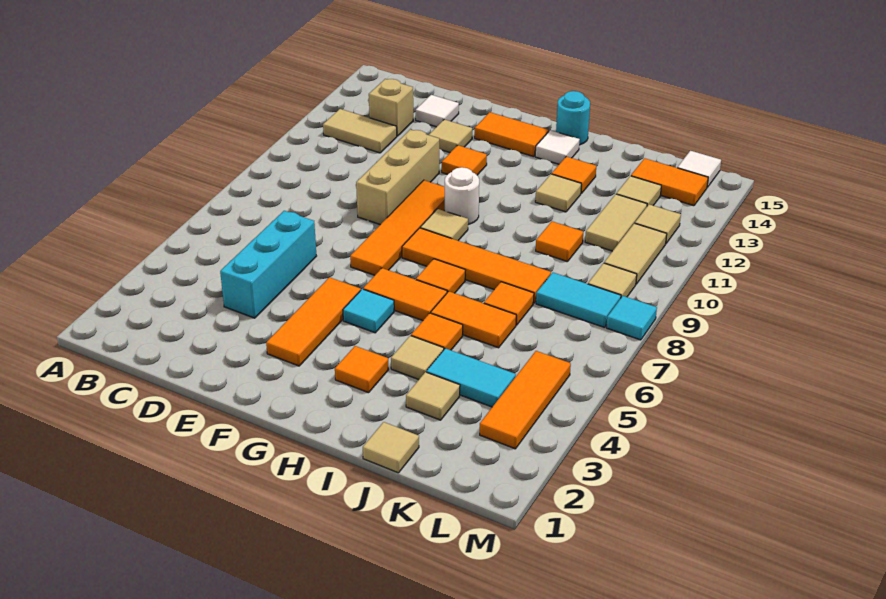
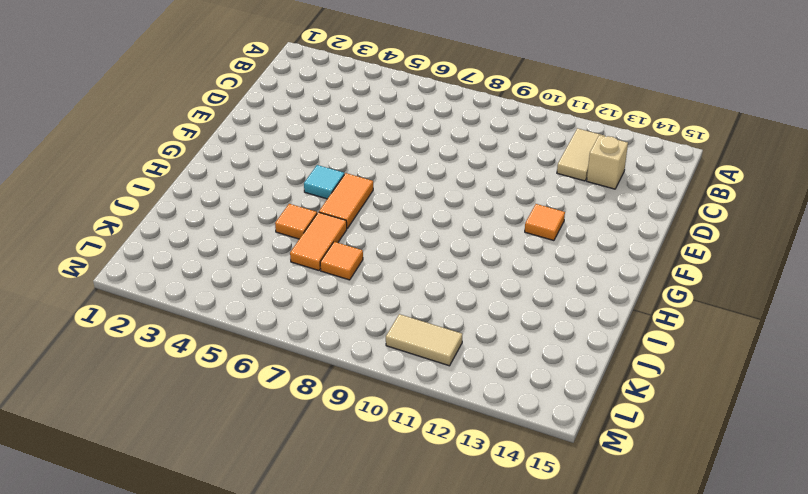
none -> cyan 1x3 brick [220,211,316,318]
none -> white 1x1 tile [416,95,459,127]
none -> tan 1x3 brick [356,129,439,225]
none -> tan 1x1 tile [429,119,472,153]

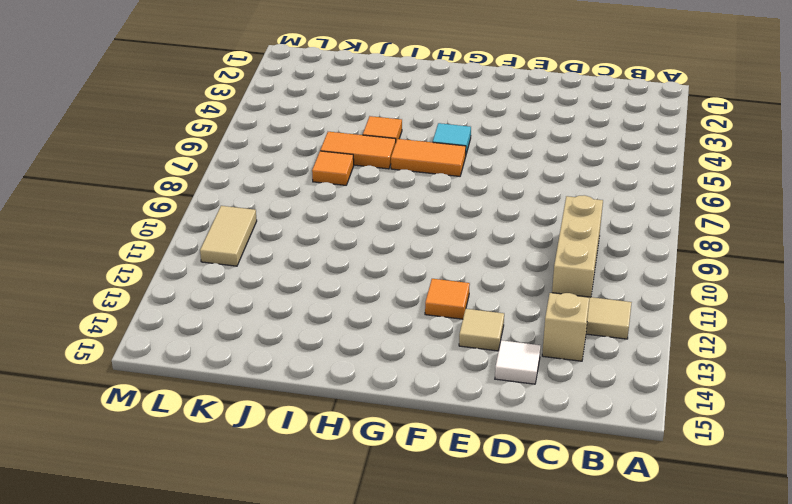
tan 1x3 brick [552,195,603,297] -> tan 1x3 brick moved to [356,129,439,225]
none -> cyan 1x3 brick [220,211,316,318]
none -> orange 1x3 tile [266,277,361,366]
none -> orange 1x4 tile [350,180,445,275]
none -> orange 1x2 tile [475,112,549,157]

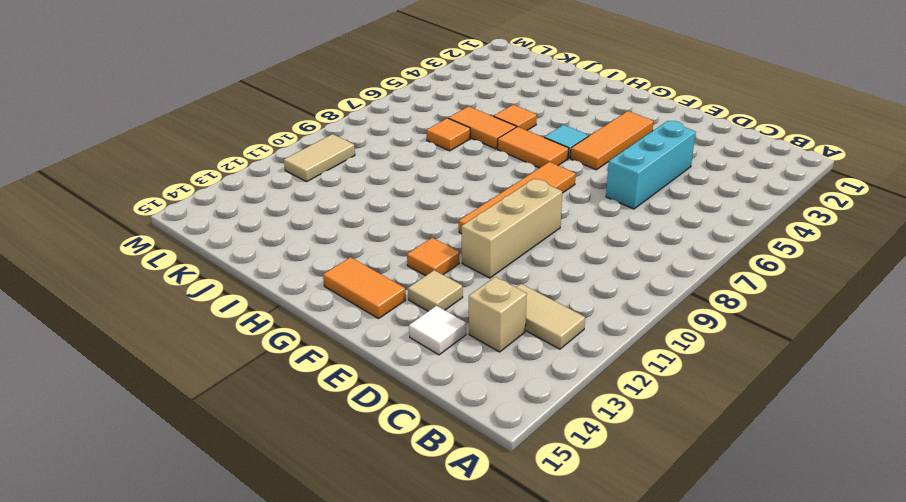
none -> orange 1x4 tile [402,228,551,303]
none -> tan 1x1 tile [420,209,468,241]
none -> white 1x1 round brick [445,167,479,225]
none -> orange 1x1 tile [335,346,389,393]

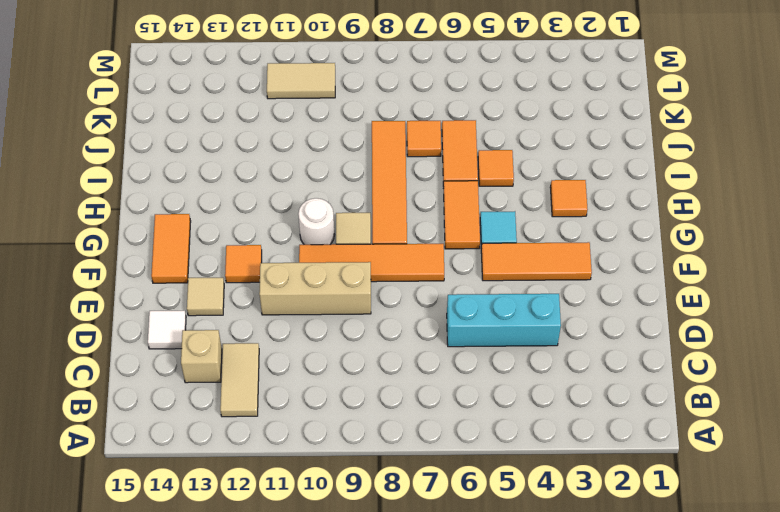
none -> orange 1x1 tile [416,259,465,293]
none -> white 1x1 tile [535,130,580,164]
none -> cyan 1x1 round brick [556,91,590,145]
none -> tan 1x1 tile [391,336,444,380]

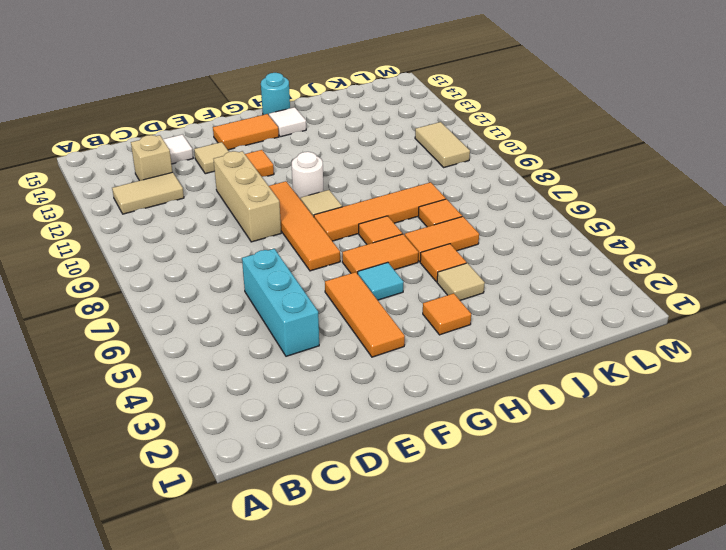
none -> tan 1x1 tile [535,174,581,212]
none -> orange 1x1 tile [552,156,596,193]
none -> tan 1x1 tile [363,422,419,473]
none -> tan 1x1 tile [406,372,460,420]

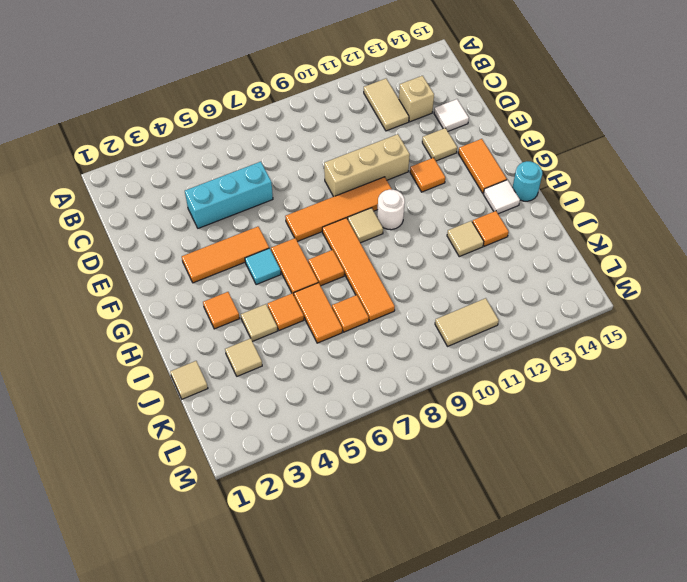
none -> cyan 1x2 tile [426,348,516,407]
none -> orange 1x1 tile [536,221,583,262]
none -> cyan 1x2 tile [536,273,621,328]
none -> tan 1x2 tile [585,194,647,251]

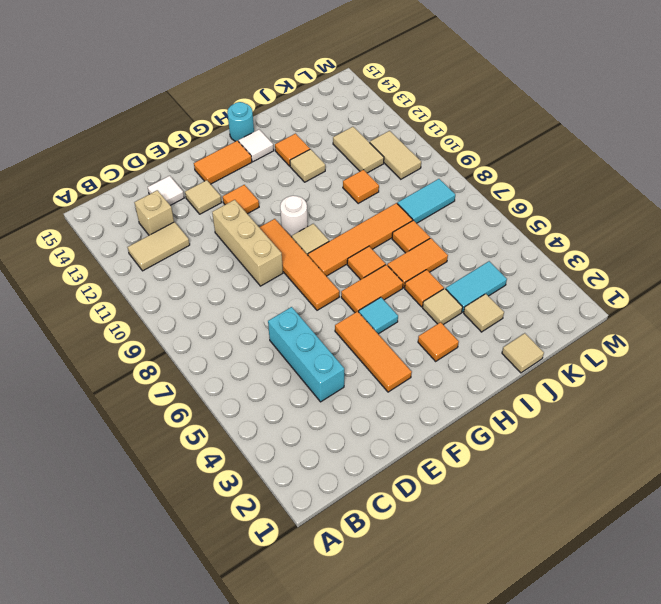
none -> tan 1x1 tile [616,176,661,206]
none -> orange 1x2 tile [631,158,708,206]
none -> orange 1x3 tile [480,351,571,449]
none -> tan 1x1 tile [588,263,637,297]

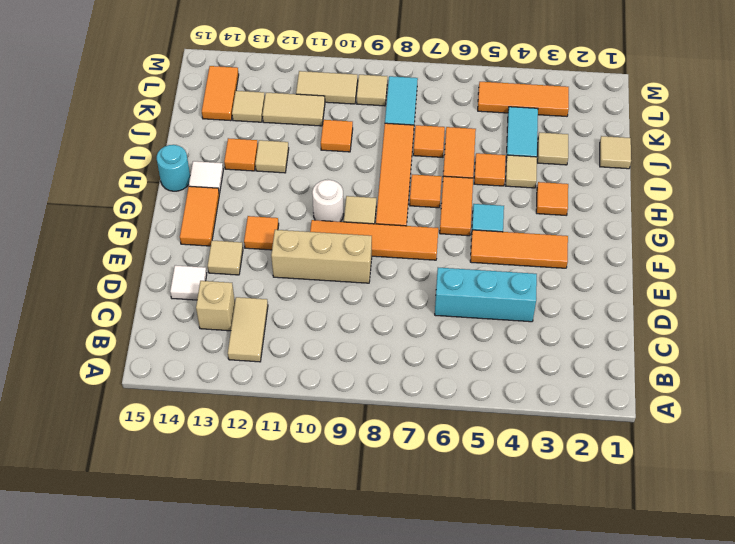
none -> tan 1x1 tile [635,204,681,243]
none -> white 1x1 tile [677,151,721,187]
none -> cyan 1x1 tile [606,296,657,340]

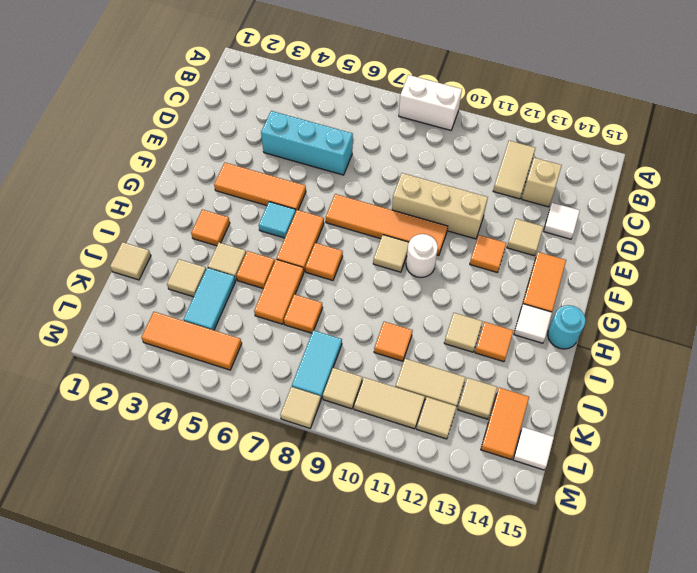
white 1x2 brick [399,75,462,130] -> none
tan 1x1 tile [280,387,321,428] -> cyan 1x1 tile [606,296,657,340]
none -> orange 1x4 tile [402,228,551,303]

